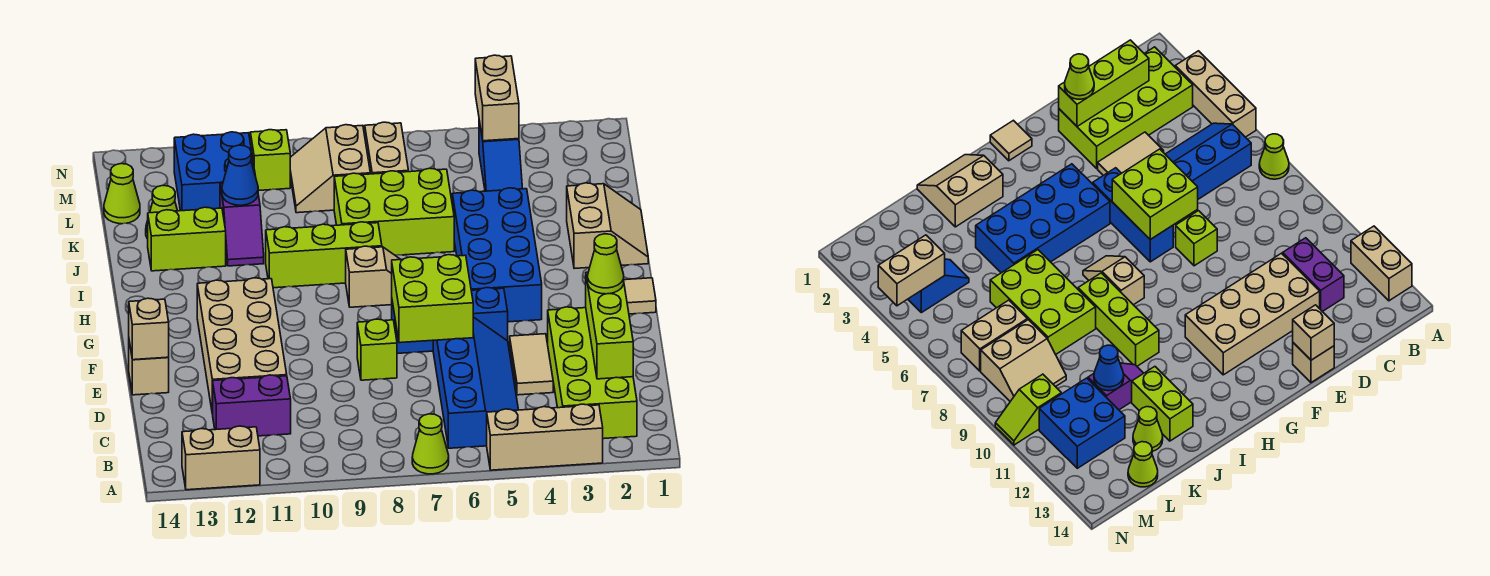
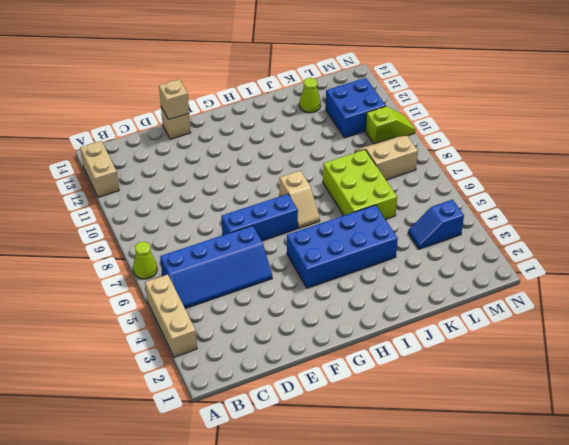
blue 1x3 brick [221,194,298,241] -> blue 1x3 brick turned to [392,288,508,353]
none -> lime 2x4 brick [548,307,637,439]
none -> purple 1x2 brick [213,375,291,436]
none -> tan 1x2 tile [510,334,553,395]
none -> tan 2x4 brick [197,278,287,414]

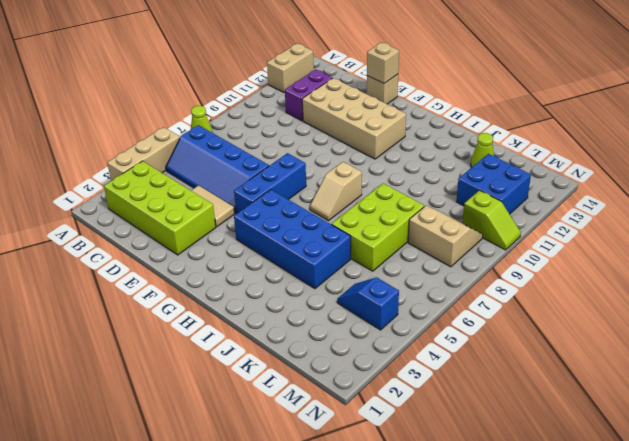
none -> lime 1x1 brick [357,319,397,380]
none -> tan 1x1 tile [624,278,656,314]
none -> tan 2x2 slope [567,183,648,269]
none -> lime 1x3 brick [266,222,382,288]

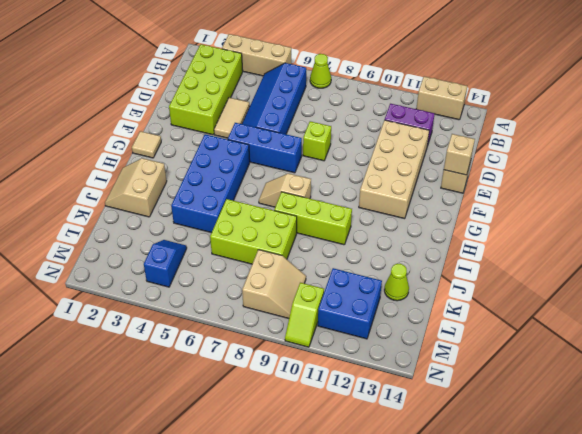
none -> purple 1x2 slope [220,184,264,266]
none -> lime 1x2 brick [148,207,226,271]
none -> tan 1x2 brick [365,122,408,174]
none -> lime 1x1 cone [104,164,140,224]

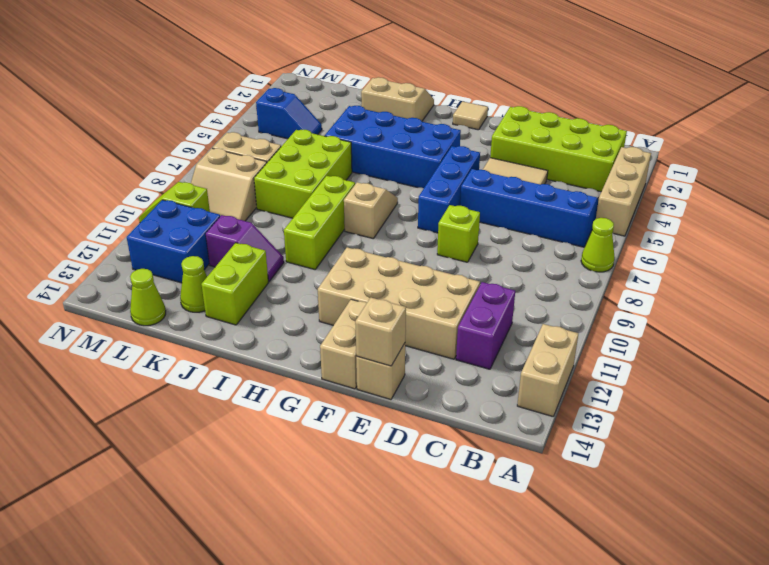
tan 1x2 brick [320,299,367,389] -> tan 1x2 brick turned to [475,55,519,141]
none -> lime 1x3 brick [586,272,633,379]
none -> lime 2x2 brick [392,255,473,343]
none -> blue 1x1 cone [222,145,258,205]
none -> lime 1x1 cone [588,234,624,294]

